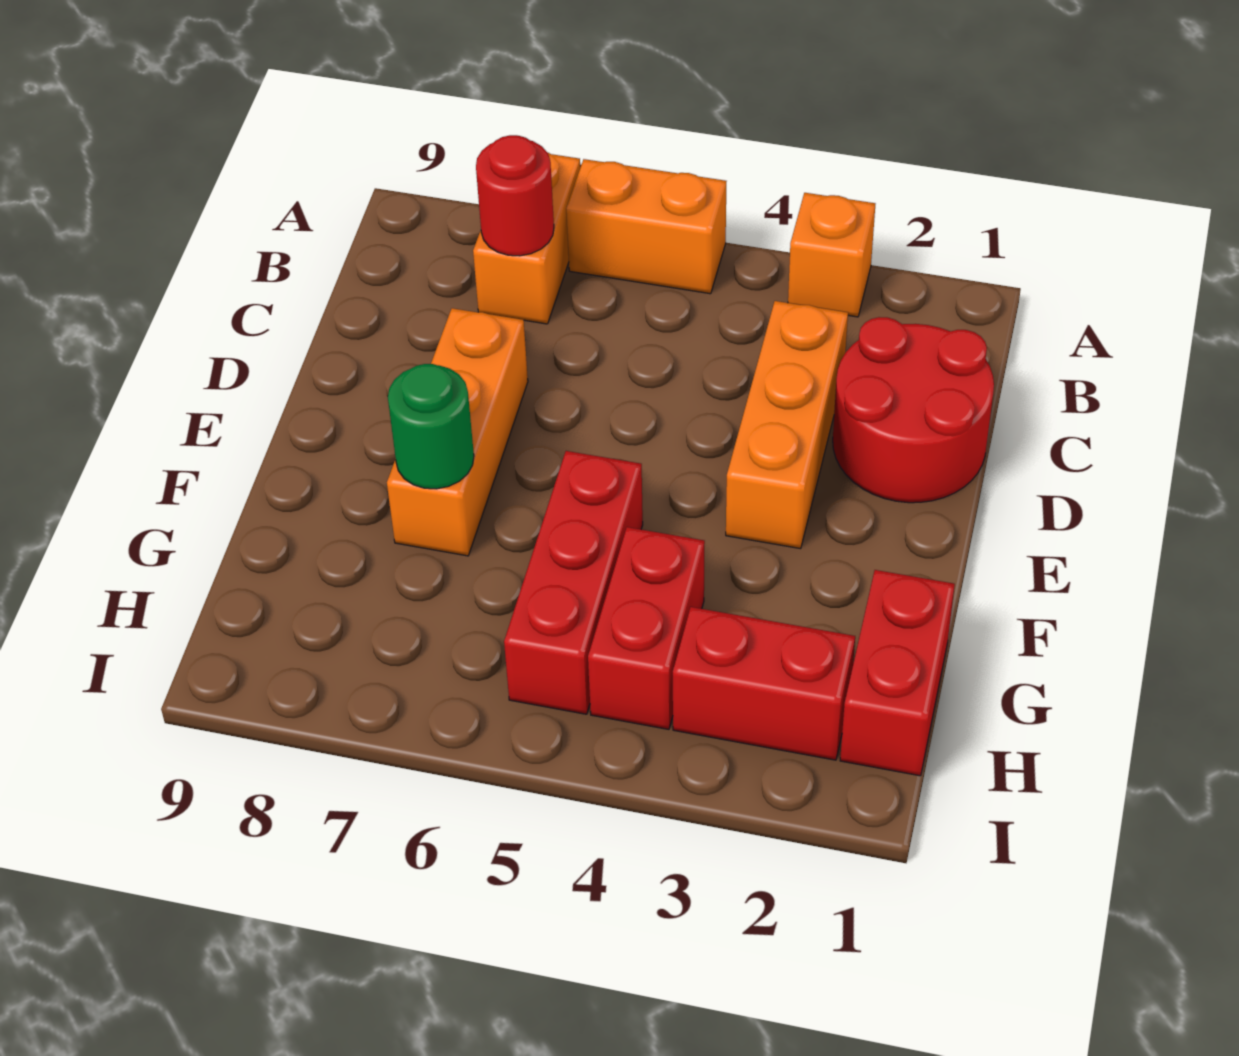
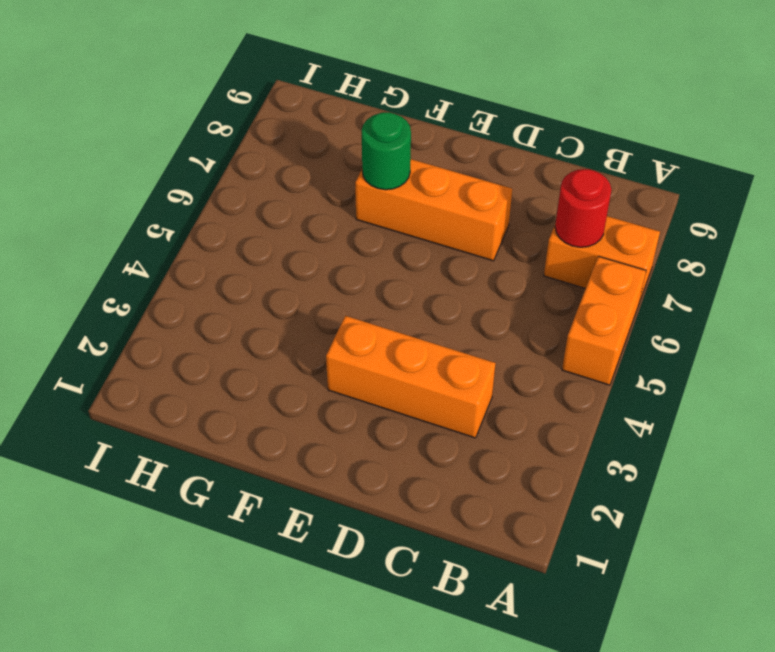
none -> orange 1x1 brick [788,193,875,317]
none -> red 2x2 round brick [833,317,994,503]
none -> red 1x3 brick [504,451,643,714]

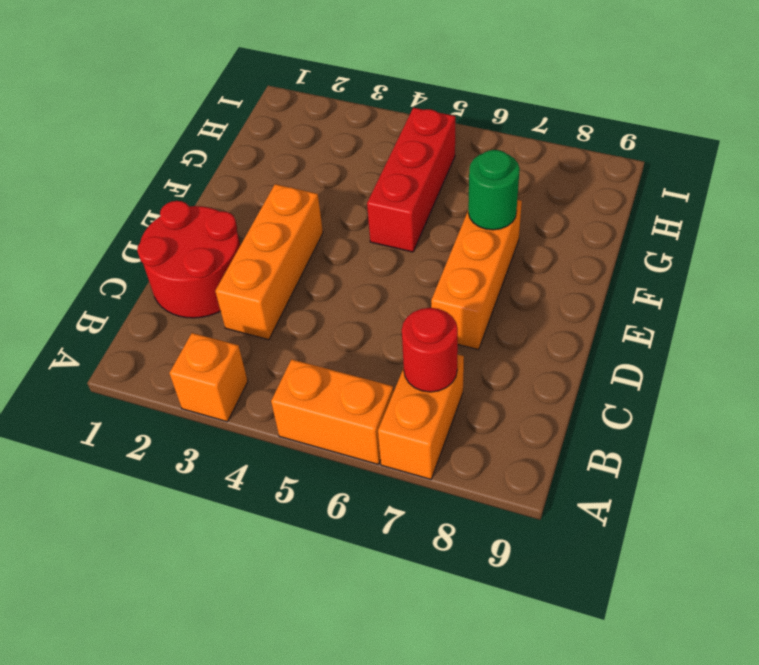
none -> red 1x2 brick [840,570,955,776]
none -> red 1x2 brick [588,527,705,729]
none -> red 1x2 brick [673,607,855,760]

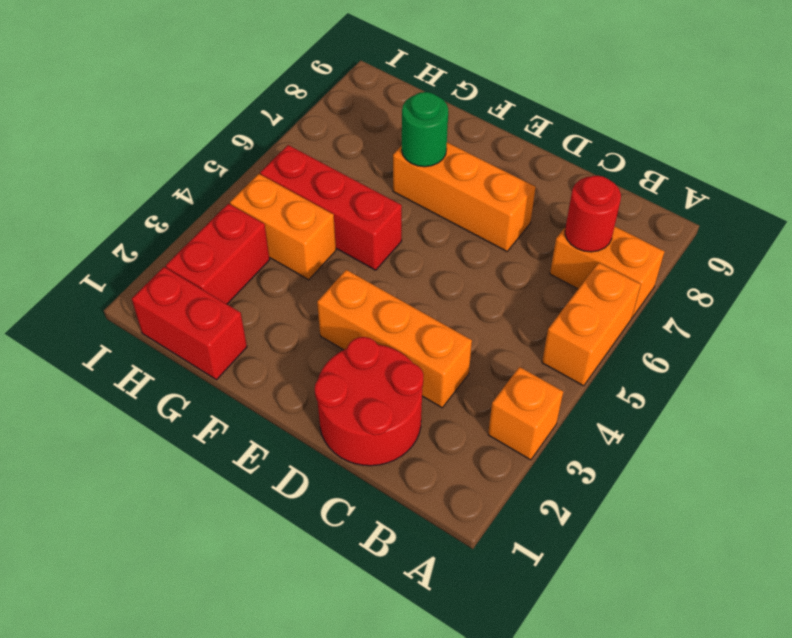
orange 1x2 brick [230,174,336,280] -> red 1x2 brick [588,527,705,729]

